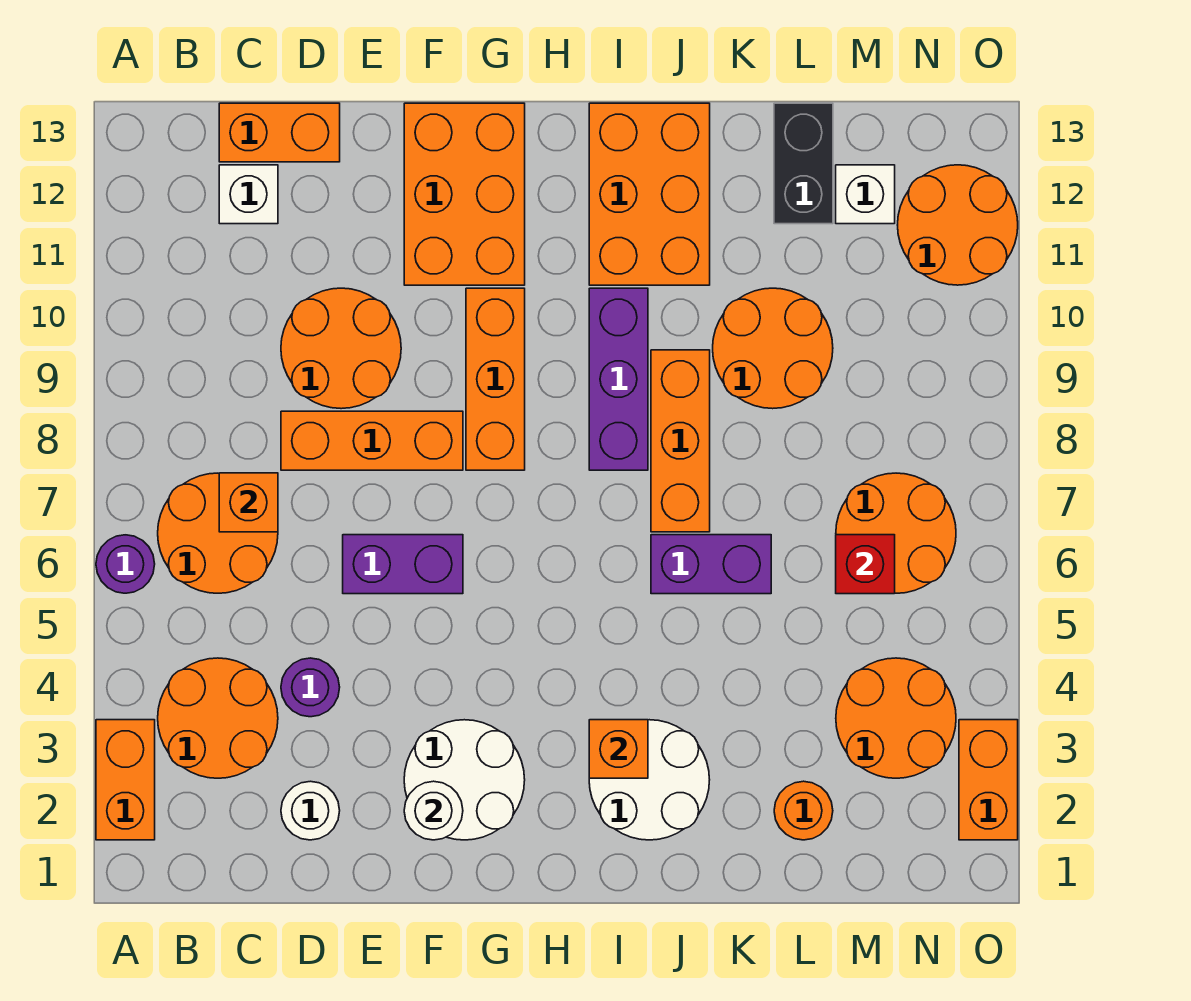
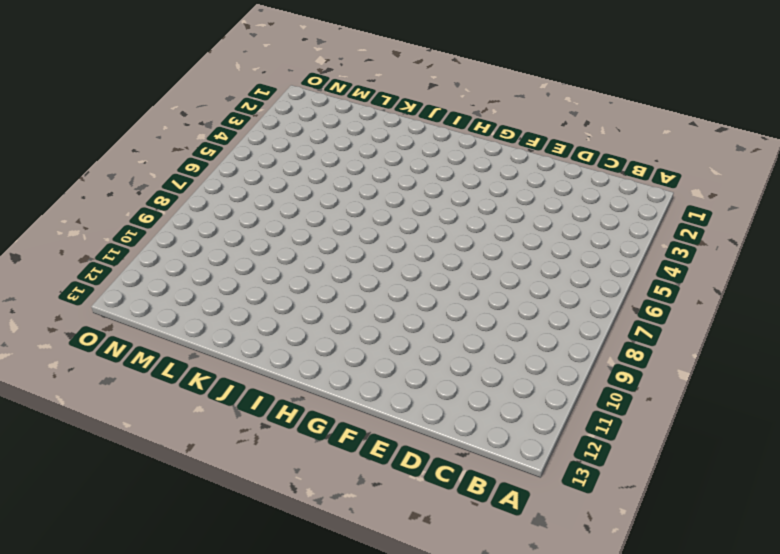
none -> orange 1x2 brick [96,720,155,840]
none -> purple 1x1 round brick [96,535,155,593]
none -> orange 2x2 round brick [158,658,278,778]
none -> orange 2x2 round brick [158,473,278,593]

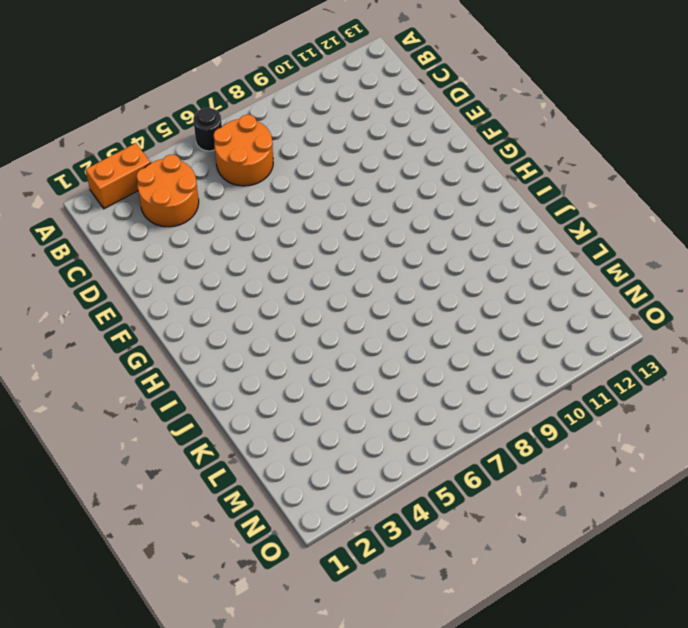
black 1x1 round brick [193,108,222,151] -> purple 1x1 round brick [96,535,155,593]
none -> white 1x1 brick [219,165,278,224]
none -> orange 1x2 brick [219,103,340,162]
none -> white 1x1 round brick [281,781,340,840]
none -> purple 1x1 round brick [281,658,340,717]

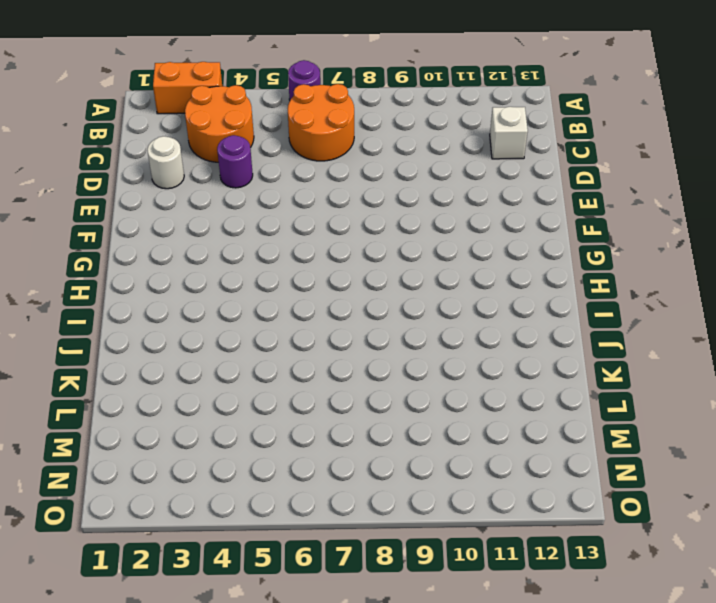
none -> orange 1x2 brick [219,103,340,162]
none -> orange 1x3 brick [281,411,463,470]
none -> orange 2x2 round brick [281,288,401,409]
none -> purple 1x2 brick [343,535,463,594]

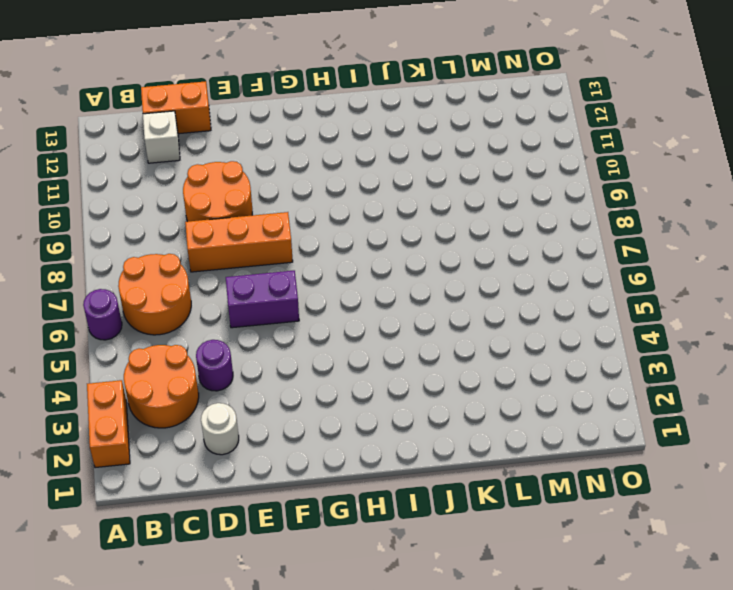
none -> white 2x2 round brick [404,720,525,840]
none -> orange 2x3 brick [404,103,525,285]
none -> orange 1x3 brick [466,288,525,470]
none -> white 2x2 round brick [589,720,710,840]

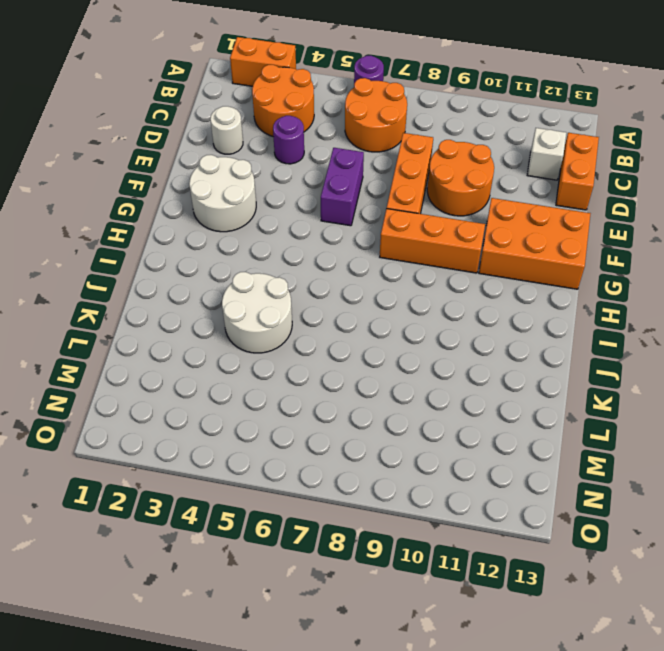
white 2x2 round brick [222,272,292,353] -> white 2x2 round brick moved to [589,720,710,840]
none -> purple 1x3 brick [589,288,648,470]
none -> orange 2x3 brick [589,103,710,285]
none -> purple 1x2 brick [651,535,771,594]
none -> orange 1x3 brick [651,350,710,532]

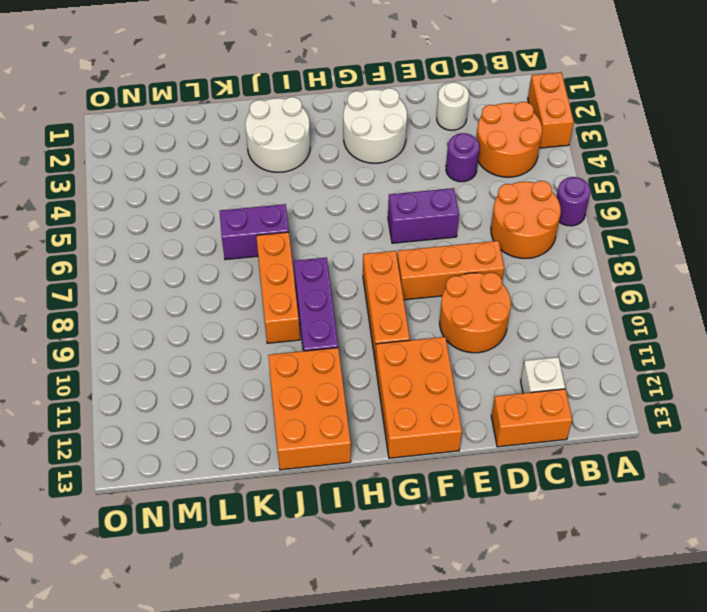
none -> orange 2x2 round brick [713,288,833,409]
none -> orange 1x1 round brick [774,781,833,840]
none -> black 1x2 brick [774,103,833,224]
none -> orange 2x2 round brick [836,658,956,778]

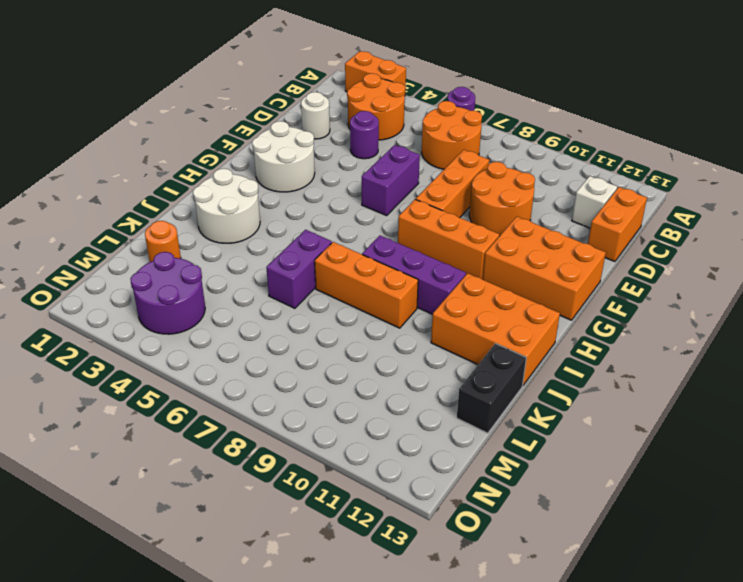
black 1x2 brick [457,343,526,433] -> black 1x2 brick turned to [774,103,833,224]
purple 2x2 round brick [130,252,205,334] -> orange 2x2 round brick [836,658,956,778]
none -> orange 2x2 round brick [713,288,833,409]
none -> orange 2x2 round brick [836,473,956,593]
none -> white 1x1 brick [836,165,895,224]
none -> orange 2x2 round brick [898,165,1018,285]

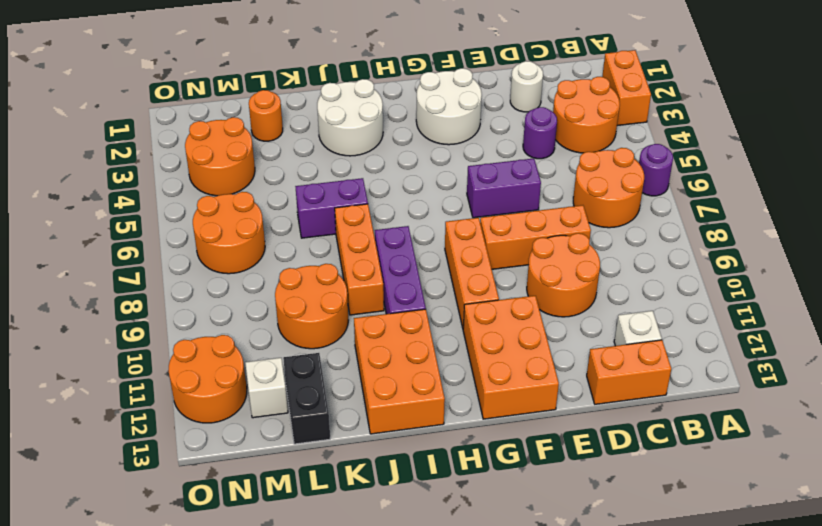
none -> orange 1x2 brick [959,720,1018,840]
none -> orange 1x1 brick [219,473,278,532]
none -> white 1x1 round brick [404,781,463,840]
none -> orange 1x1 brick [589,720,648,778]

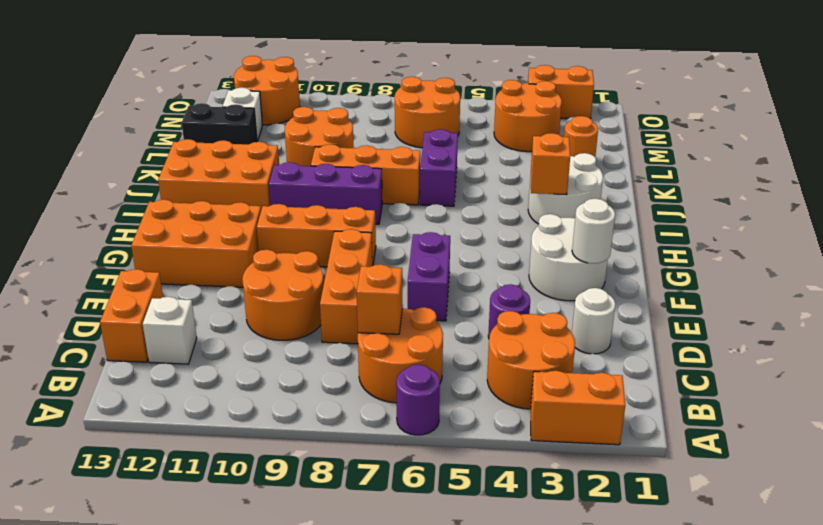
none -> red 1x1 brick [836,535,895,594]

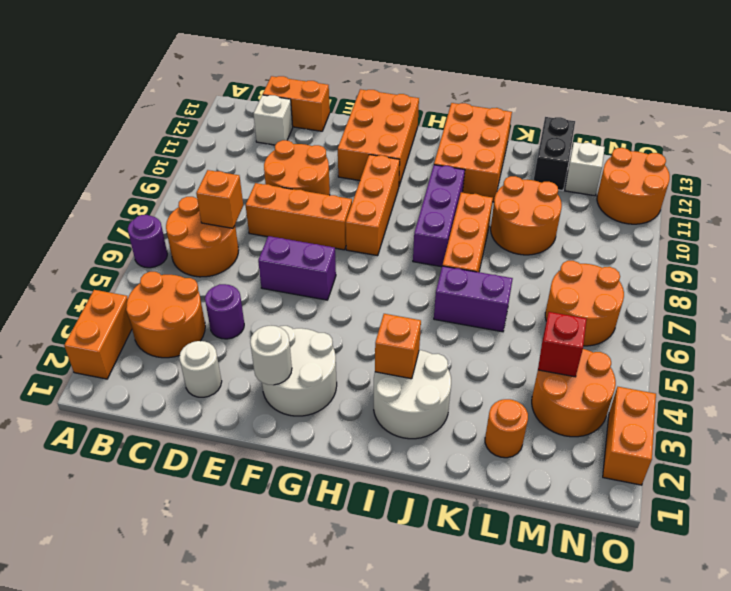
red 1x1 brick [538,312,587,377] -> red 1x1 brick moved to [836,535,895,594]

